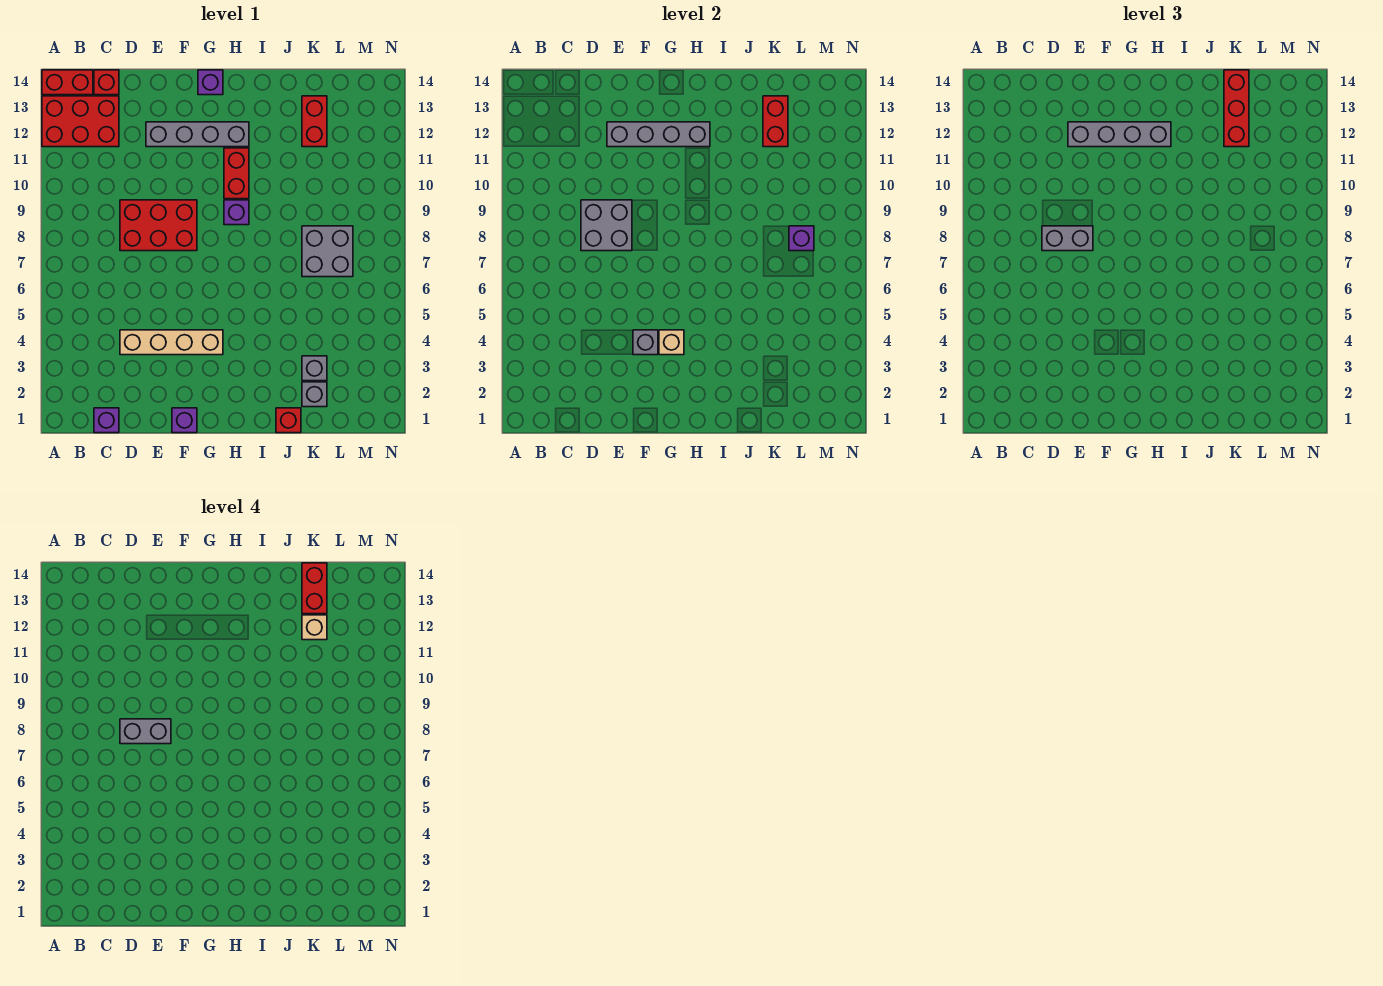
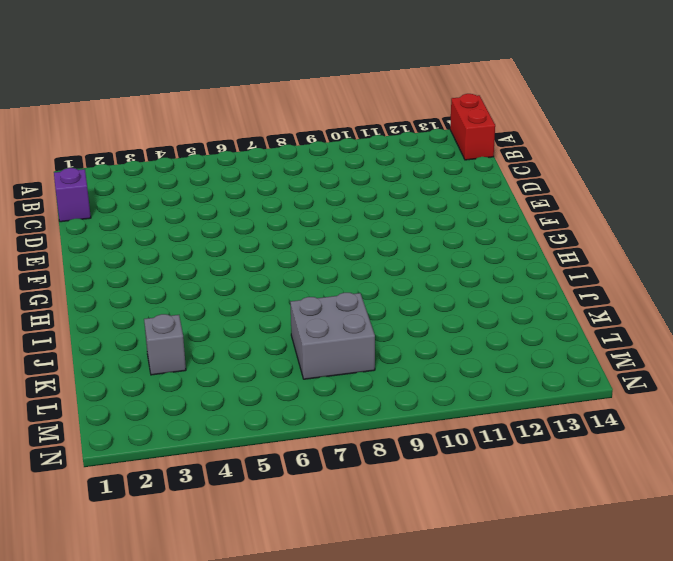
none -> red 2x3 brick [42,96,119,147]
none -> red 1x1 brick [94,70,119,95]
none -> tan 1x4 brick [120,330,223,355]

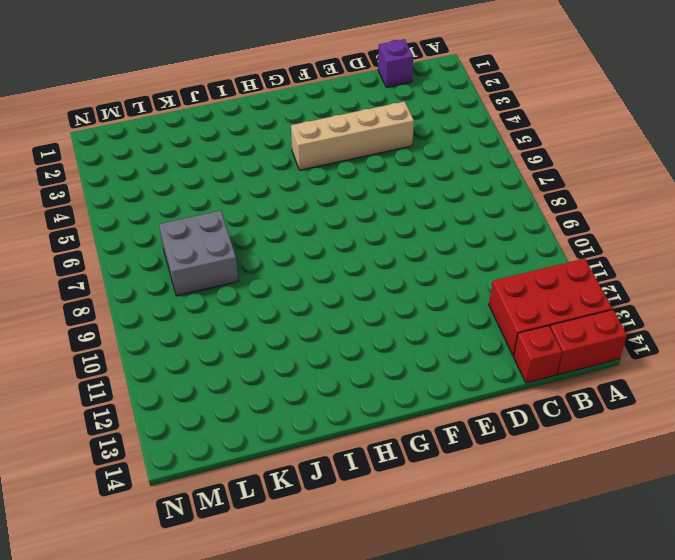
none -> red 2x3 brick [120,200,197,251]
none -> grey 1x4 brick [146,122,249,147]
none -> purple 1x1 brick [172,408,197,433]

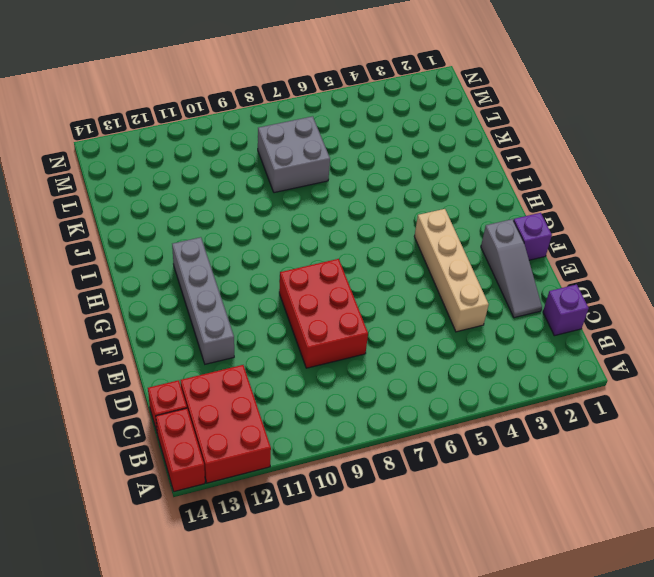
grey 1x3 slope [481,219,542,318] -> none
none -> purple 1x1 brick [198,70,223,95]
none -> purple 1x1 brick [224,200,249,225]
none -> red 1x2 brick [224,148,249,199]

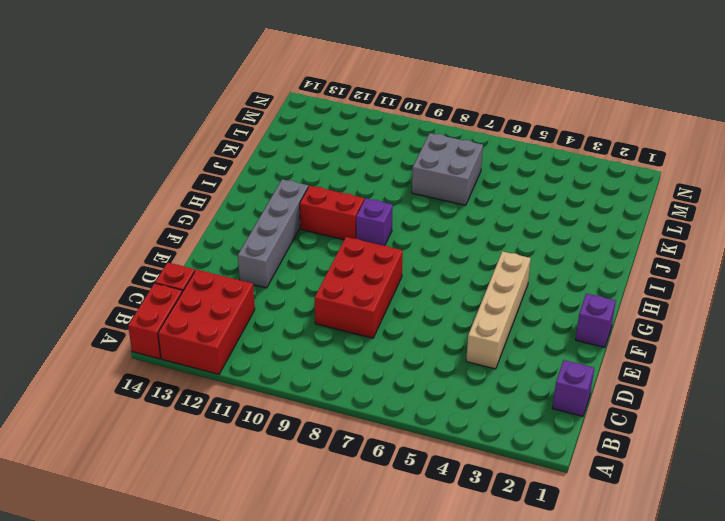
none -> purple 1x1 brick [198,70,223,95]
none -> red 1x1 brick [276,408,301,433]
none -> grey 1x1 brick [302,382,327,407]

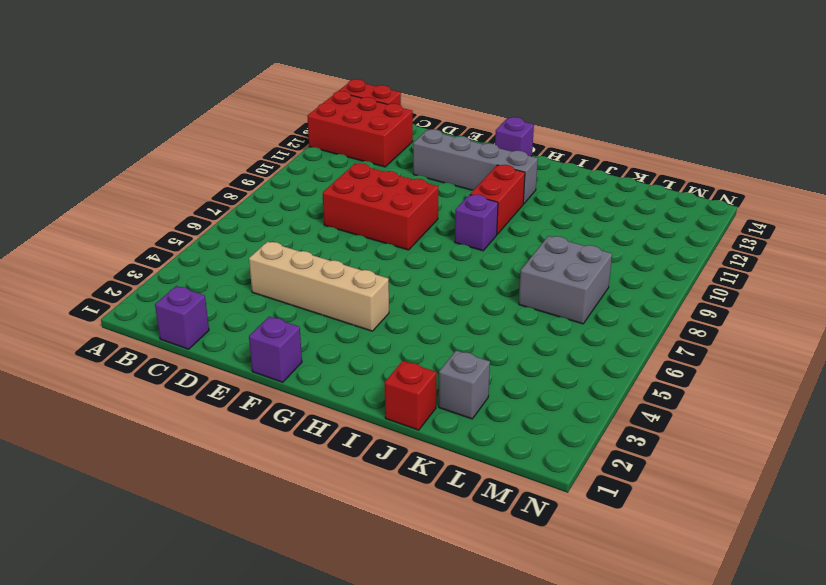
none -> red 1x1 brick [94,70,119,95]
none -> grey 1x1 brick [302,356,327,381]
none -> red 1x2 brick [302,96,327,147]

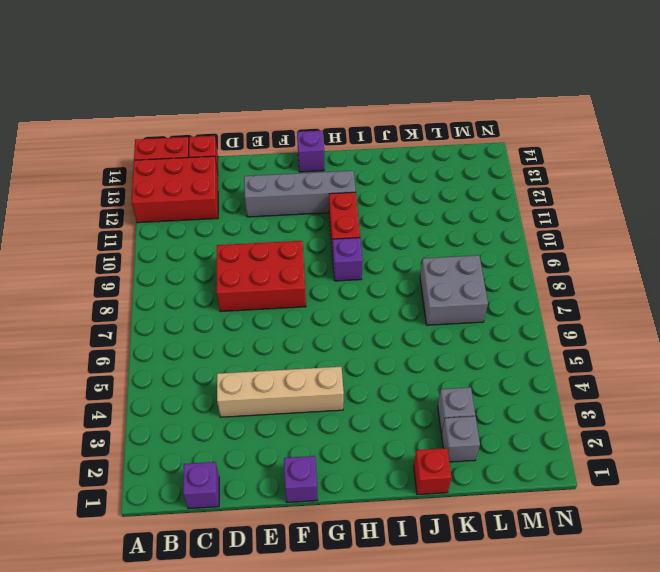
none -> red 1x2 brick [302,96,327,147]
none -> grey 2x2 brick [581,200,632,251]
none -> grey 1x4 brick [607,122,710,147]

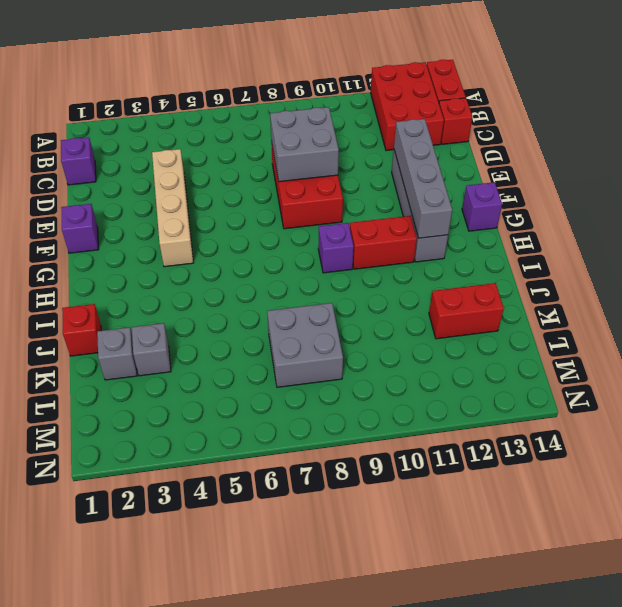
none -> grey 1x1 brick [633,330,658,355]
none -> tan 1x1 brick [659,330,684,355]
none -> red 1x2 brick [763,96,788,147]

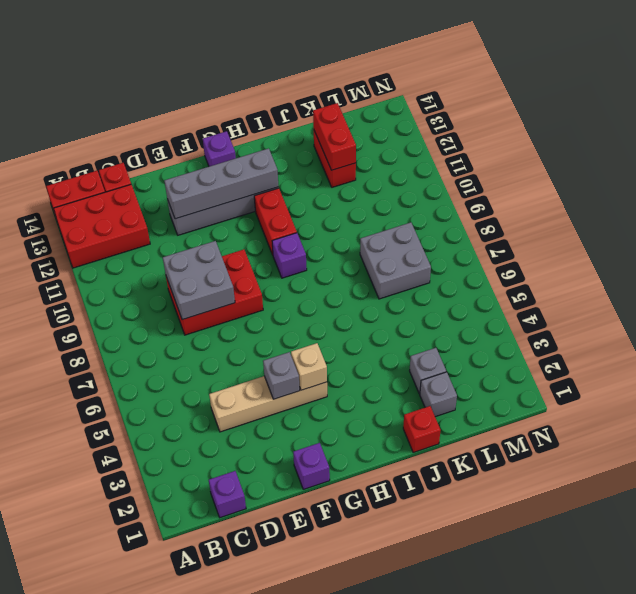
none -> purple 1x1 brick [789,226,814,251]
none -> grey 1x2 brick [1042,226,1093,251]
none -> grey 1x4 brick [1068,122,1171,147]

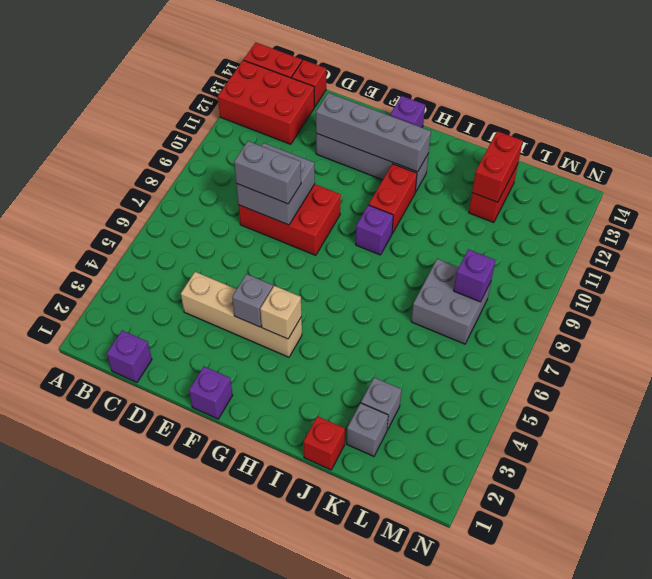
none -> grey 1x4 brick [1068,122,1171,147]
none -> red 1x3 brick [1224,70,1249,147]
none -> grey 1x2 brick [120,719,171,744]

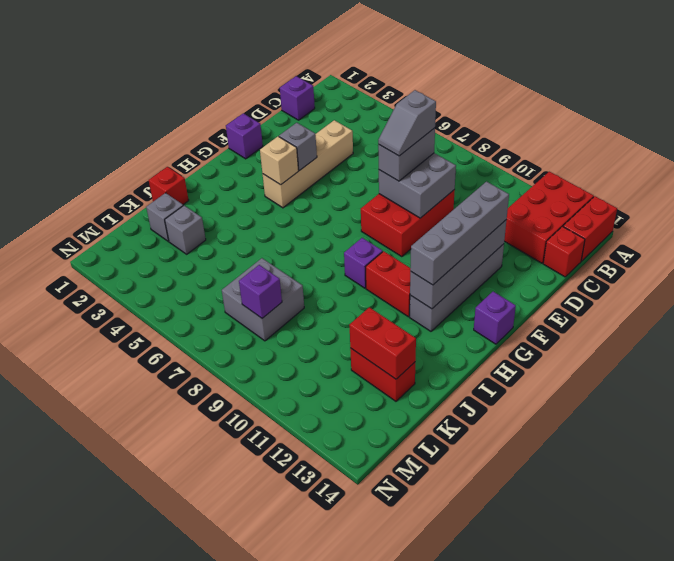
grey 1x2 slope [378,90,436,156] -> grey 1x2 brick [120,719,171,744]
none -> red 1x3 brick [1224,70,1249,147]
none -> tan 1x1 brick [302,615,327,640]
none -> red 1x2 brick [302,563,327,614]

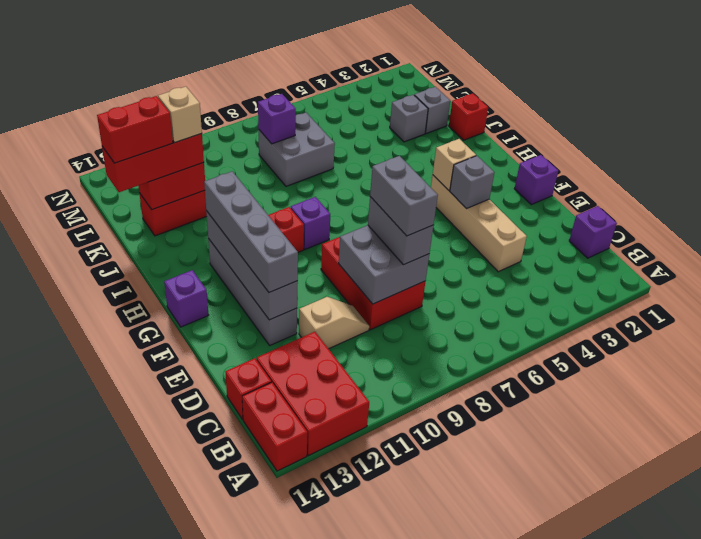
tan 1x2 slope [299,297,369,349] -> none

